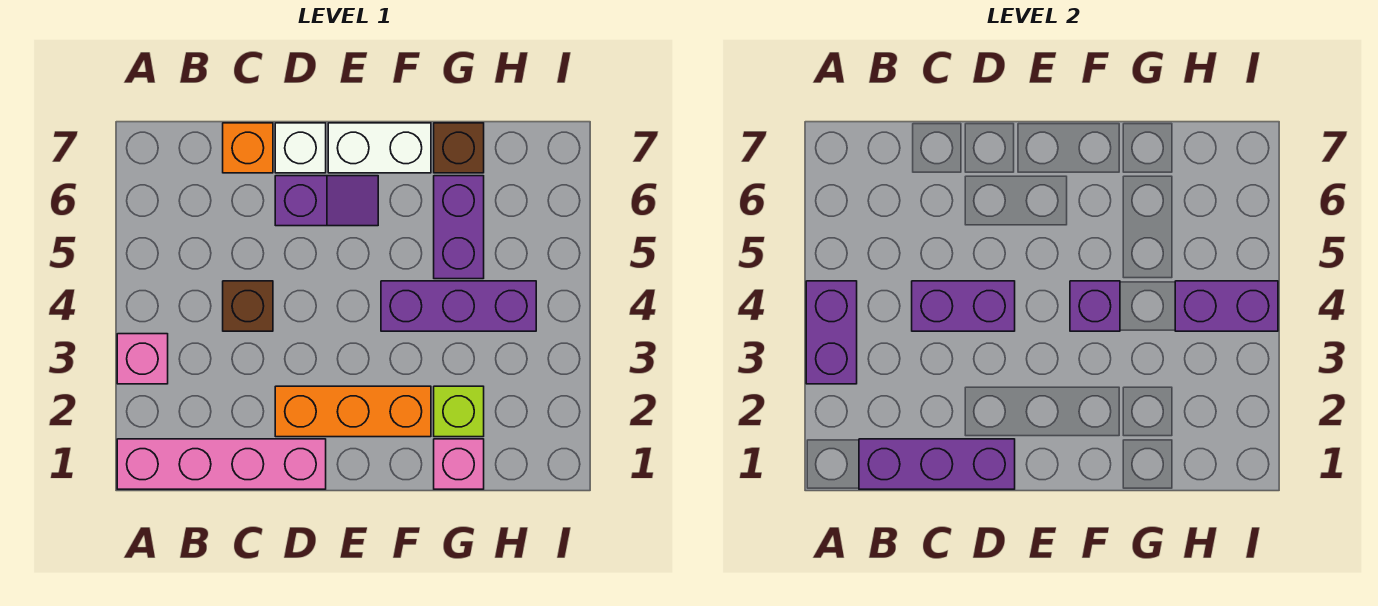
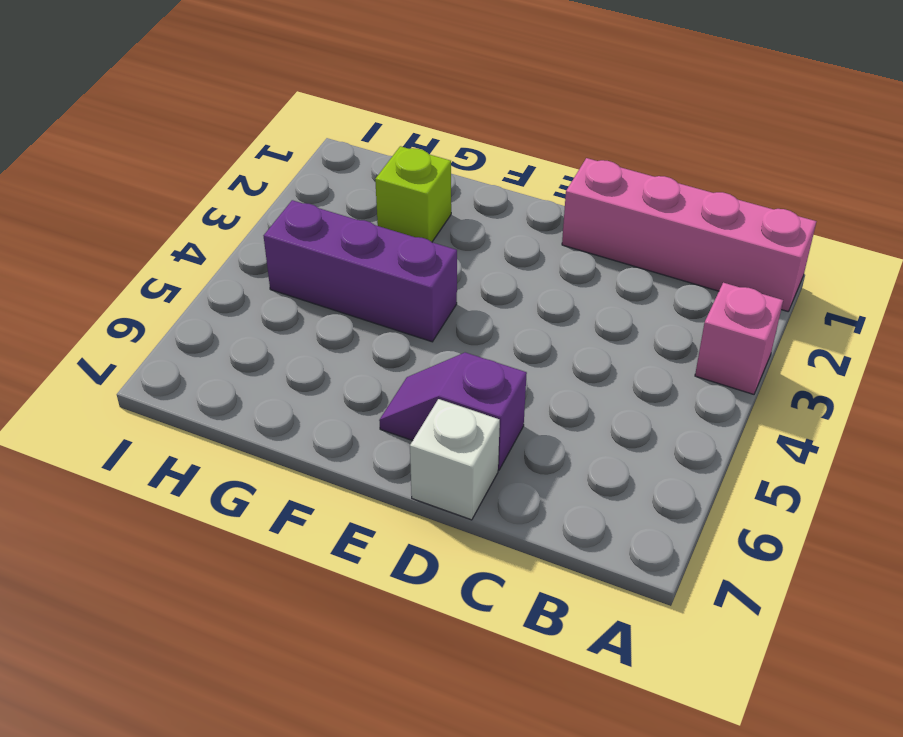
none -> brown 1x1 brick [223,281,273,331]
none -> orange 1x1 brick [223,123,273,173]
none -> orange 1x3 brick [275,386,431,437]

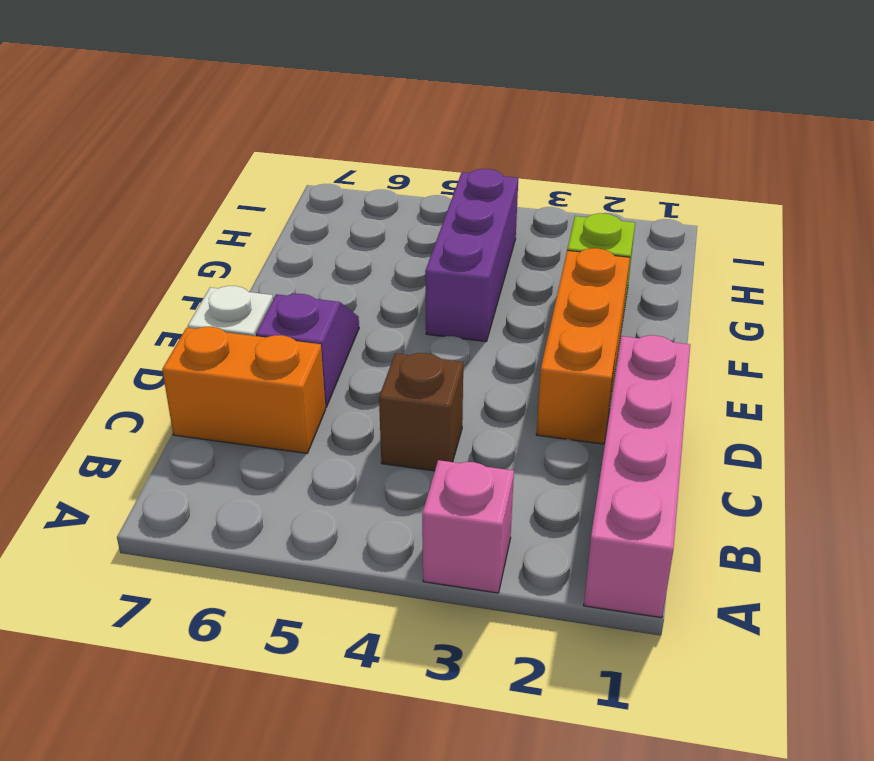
orange 1x2 brick [162,327,326,453] -> orange 1x1 brick [223,123,273,173]
none -> white 1x2 brick [328,123,431,173]
none -> pink 1x1 brick [434,439,484,489]
none -> purple 1x2 brick [434,176,484,279]

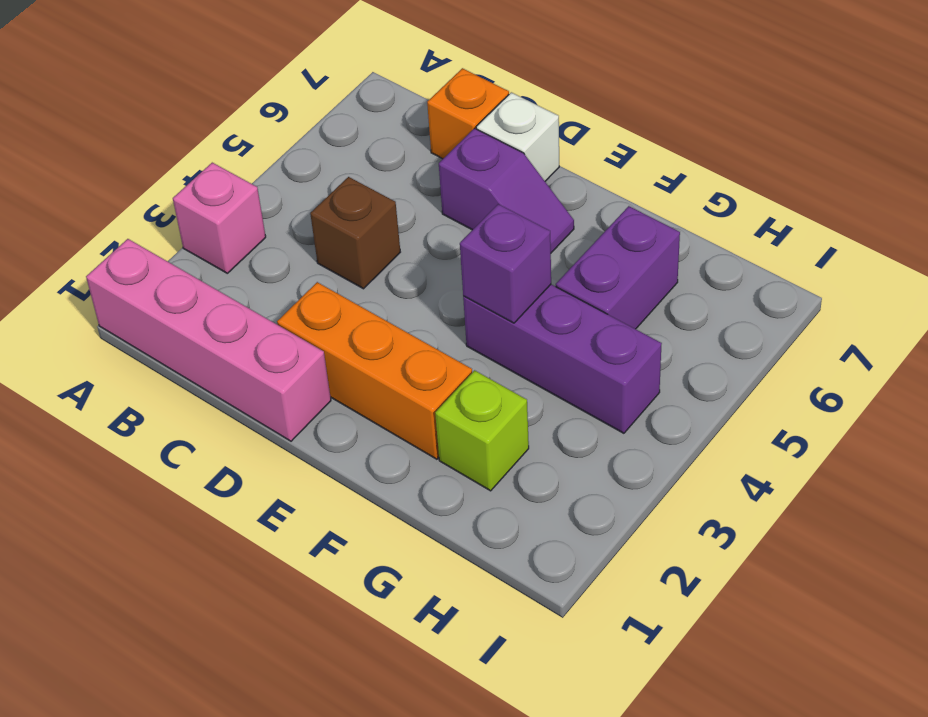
none -> white 1x2 brick [328,123,431,173]
none -> pink 1x1 brick [434,439,484,489]
none -> brown 1x1 brick [434,123,484,173]

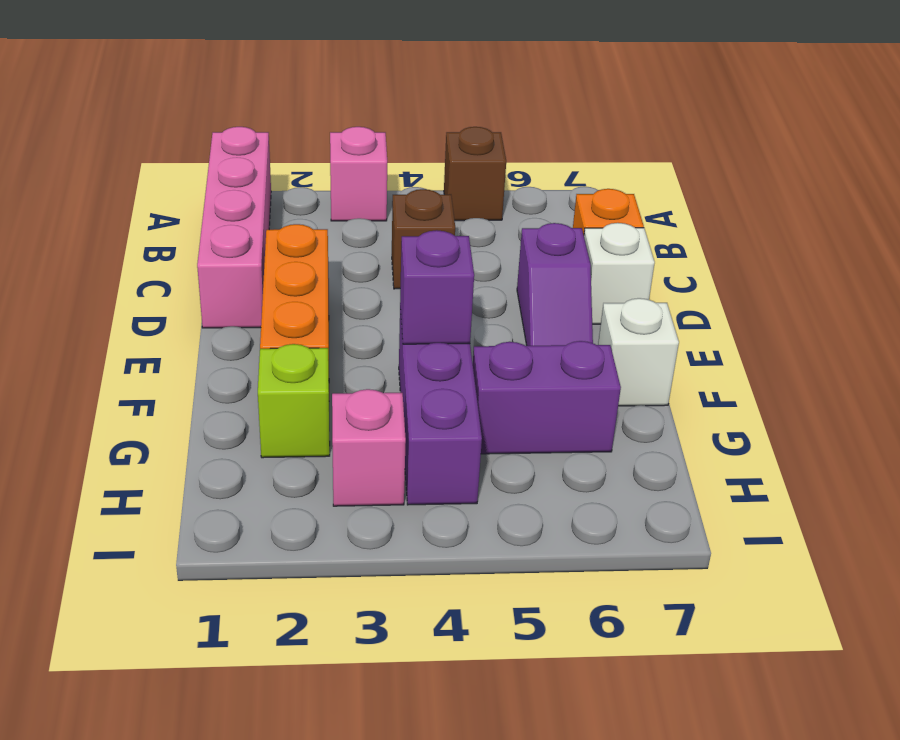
brown 1x1 brick [444,127,506,221] -> brown 1x1 brick moved to [434,123,484,173]
white 1x1 brick [598,298,679,406] -> white 1x2 brick [328,123,431,173]
pink 1x1 brick [332,389,406,506] -> pink 1x1 brick moved to [434,439,484,489]
none -> purple 1x2 brick [806,281,857,384]
none -> purple 1x3 brick [859,439,1015,489]
none -> purple 1x2 brick [912,281,1015,331]

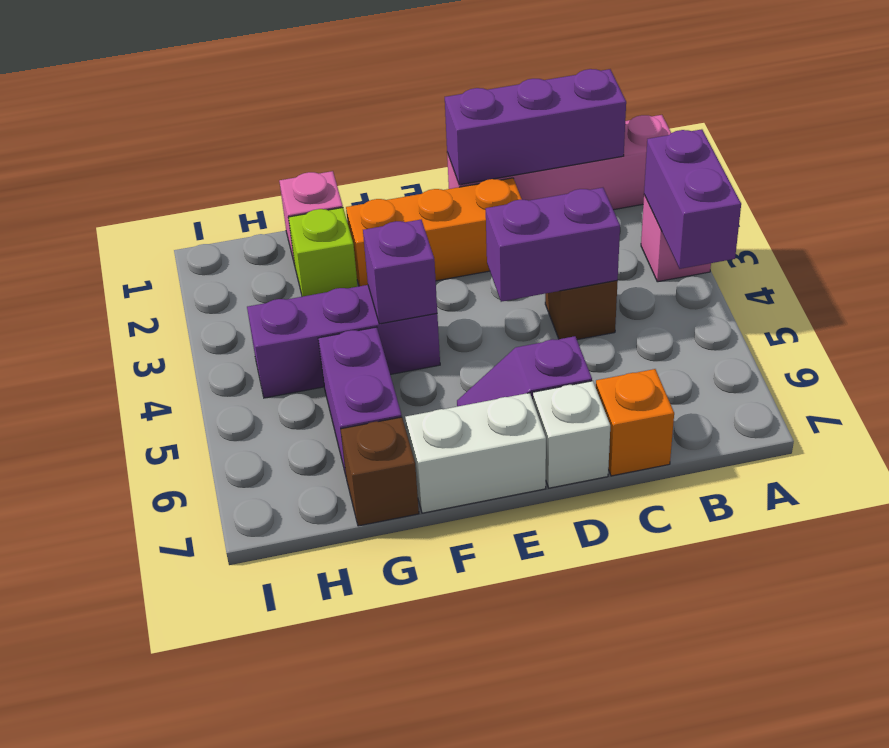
none -> purple 1x2 brick [1175,281,1278,331]

